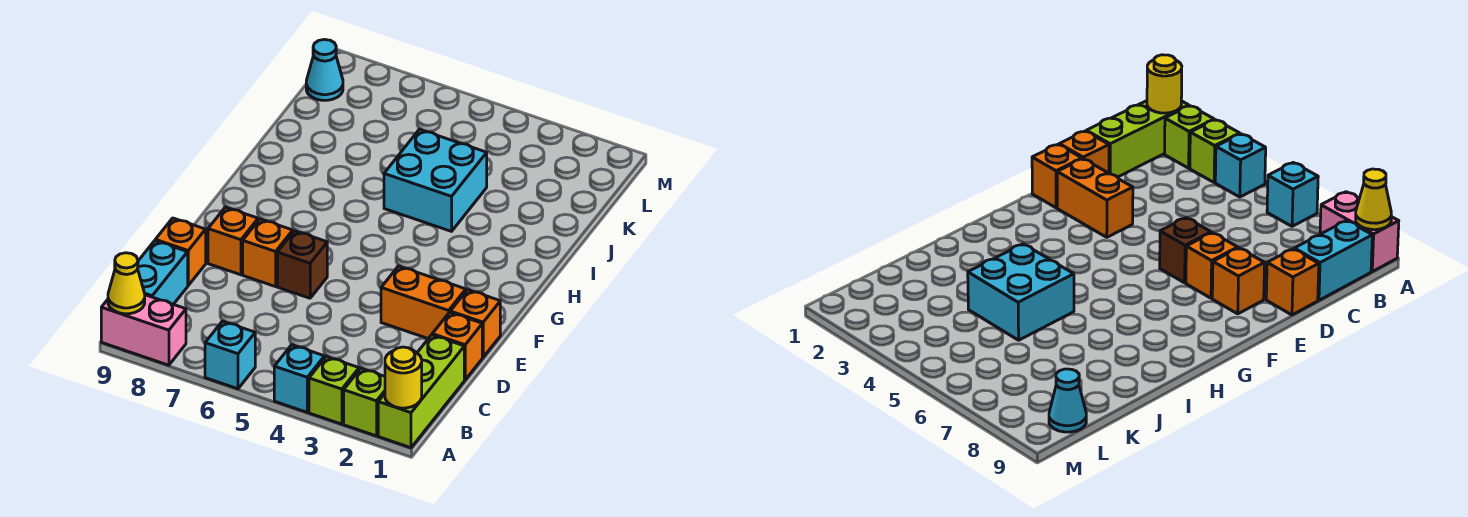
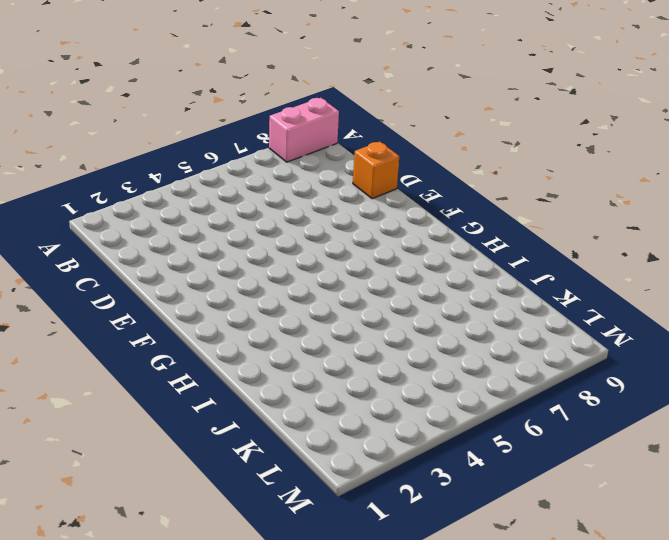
none -> lime 1x3 brick [378,335,464,448]
none -> lime 1x1 brick [344,368,385,436]
none -> lime 1x1 brick [309,357,359,424]

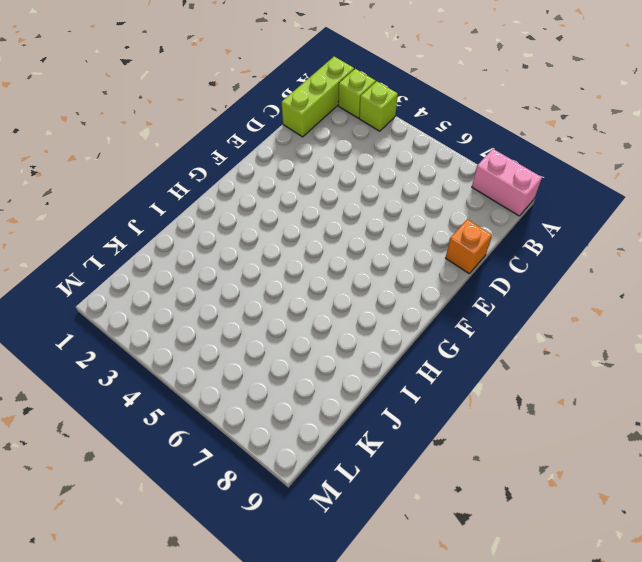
none -> cyan 1x1 brick [274,345,324,412]
none -> cyan 1x1 brick [205,321,255,389]
none -> cyan 1x2 brick [138,241,188,304]

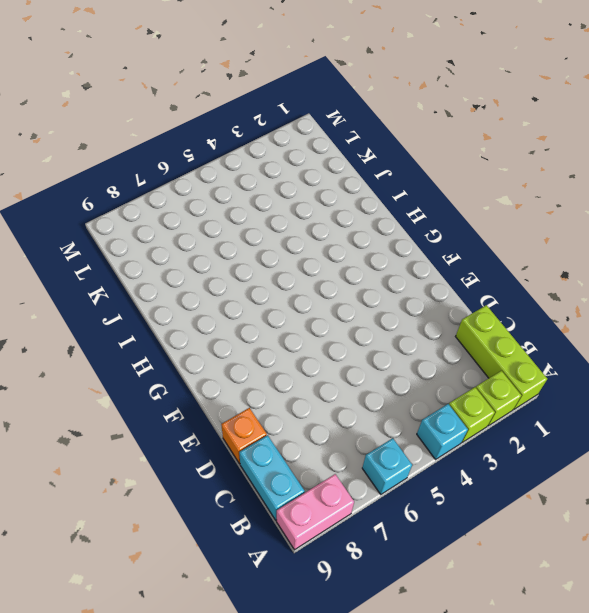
none -> orange 1x1 brick [432,312,482,380]
none -> orange 1x1 brick [450,290,500,357]
none -> orange 1x2 brick [381,266,466,338]

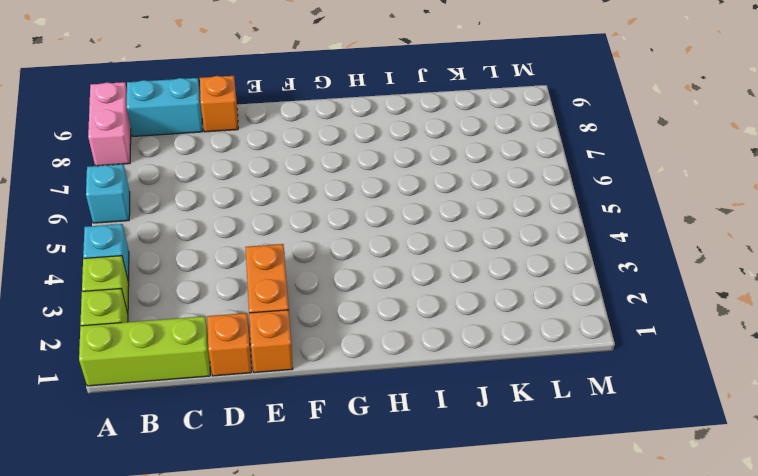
none -> brown 1x1 brick [277,231,327,298]
none -> orange 1x1 brick [243,219,293,287]
none -> orange 1x1 brick [208,207,258,275]

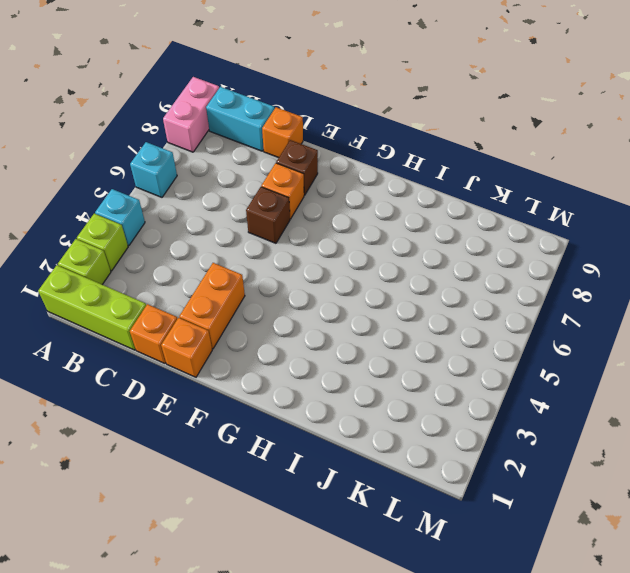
brown 1x1 brick [276,140,318,195] -> orange 1x1 brick [208,207,258,275]
none -> cyan 2x2 brick [384,129,487,231]
none -> cyan 1x1 cone [306,39,343,100]
none -> yellow 1x1 round brick [385,347,422,408]

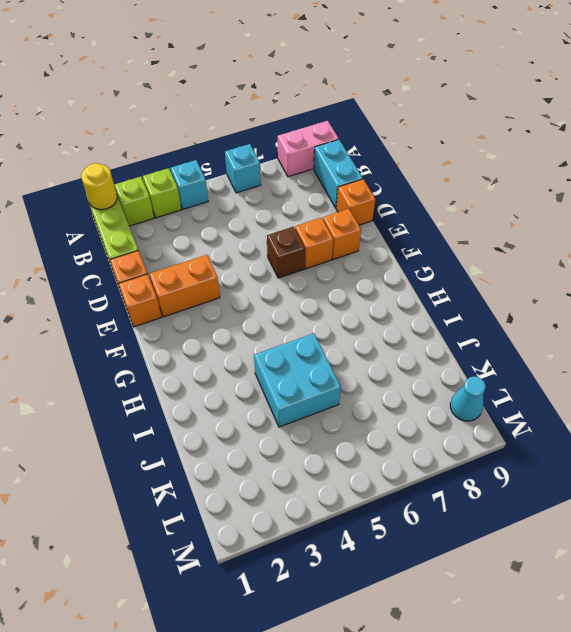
none -> yellow 1x1 cone [108,253,145,314]

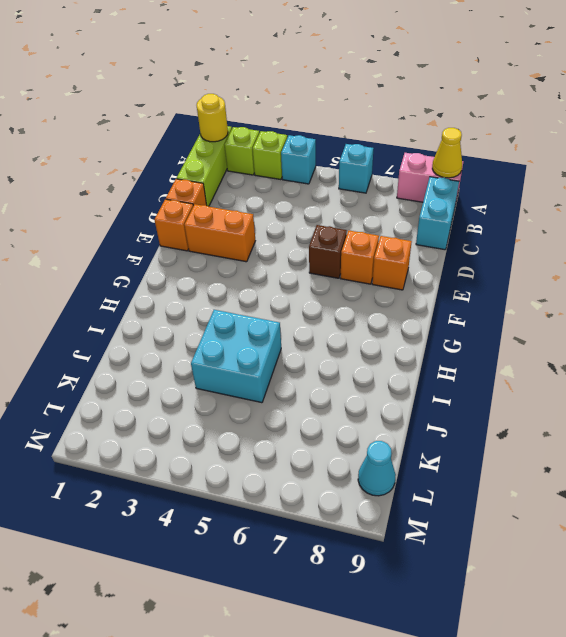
none -> orange 1x1 brick [155,218,206,285]

